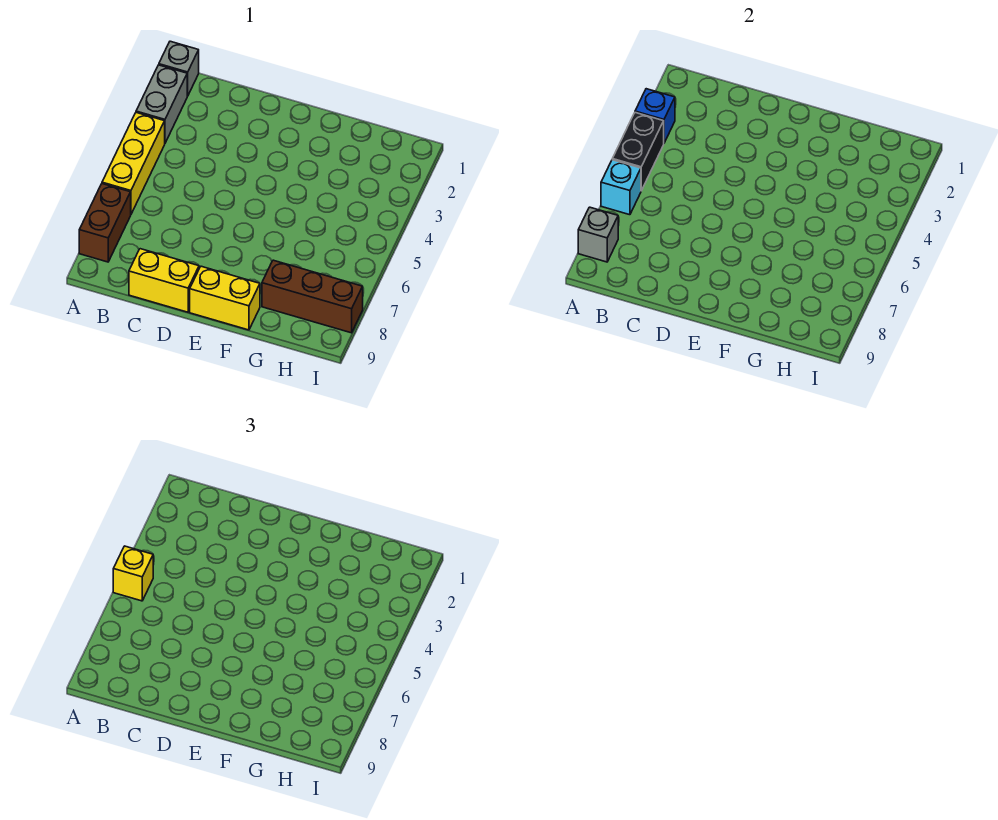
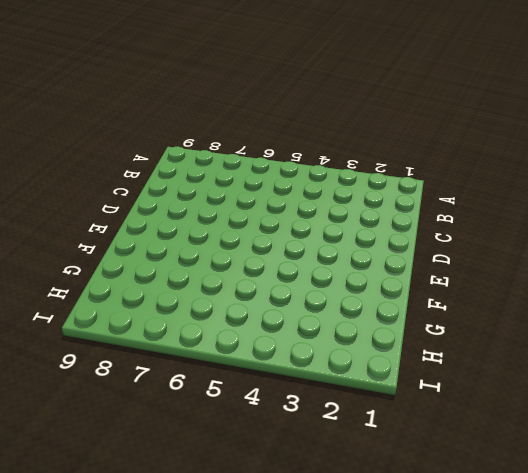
none -> grey 1x1 brick [159,41,199,96]
none -> grey 1x2 brick [136,65,187,143]
none -> yellow 1x3 brick [102,113,165,214]

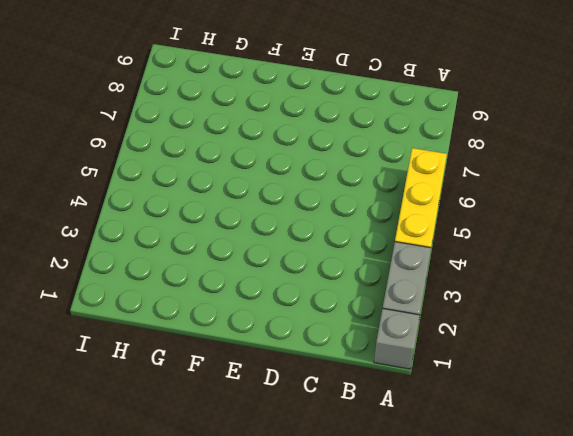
none -> brown 1x2 brick [79,184,131,262]
none -> yellow 1x2 brick [129,249,199,312]
none -> yellow 1x2 brick [190,266,260,330]

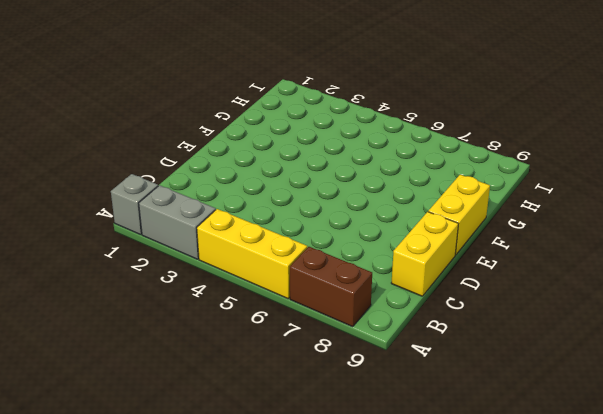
none -> brown 1x3 brick [262,260,363,333]
none -> blue 1x1 brick [635,89,675,143]
none -> black 1x2 brick [612,113,664,191]

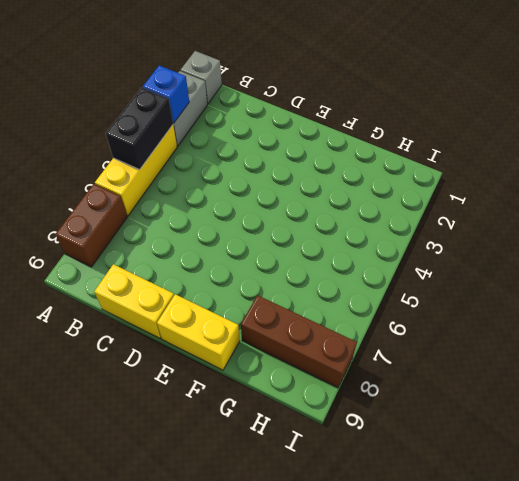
none -> cyan 1x1 brick [601,160,641,215]
none -> grey 1x1 brick [578,207,618,262]
none -> yellow 1x1 brick [113,546,153,601]

